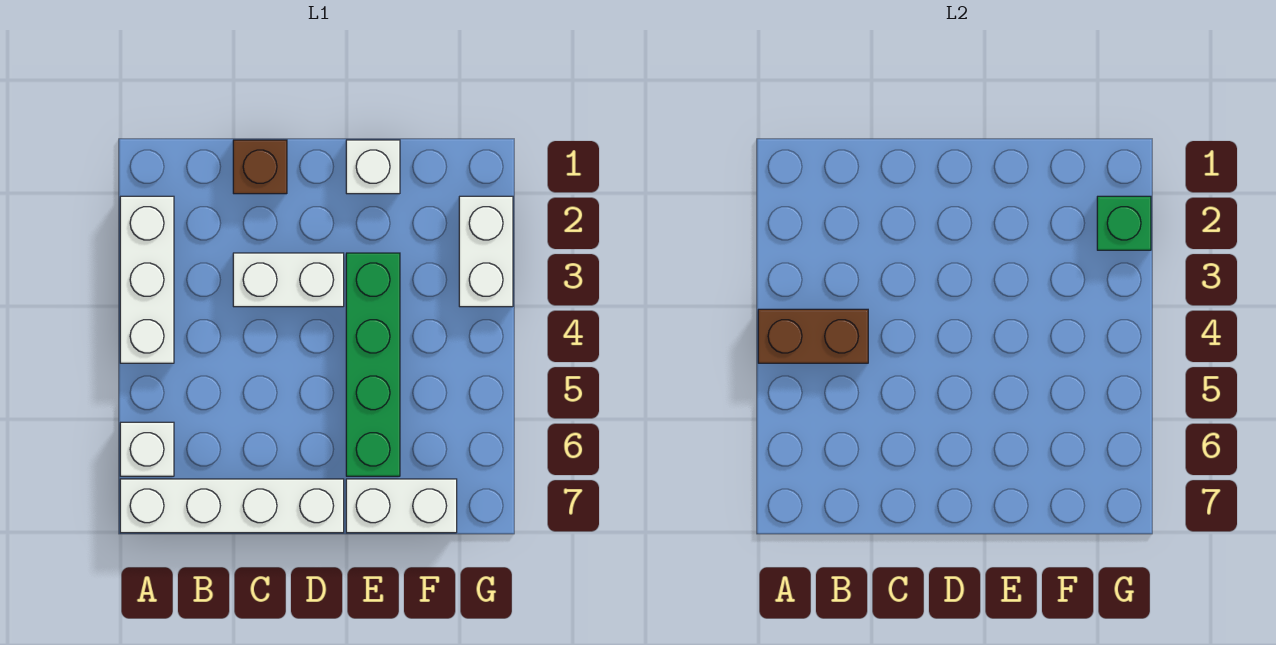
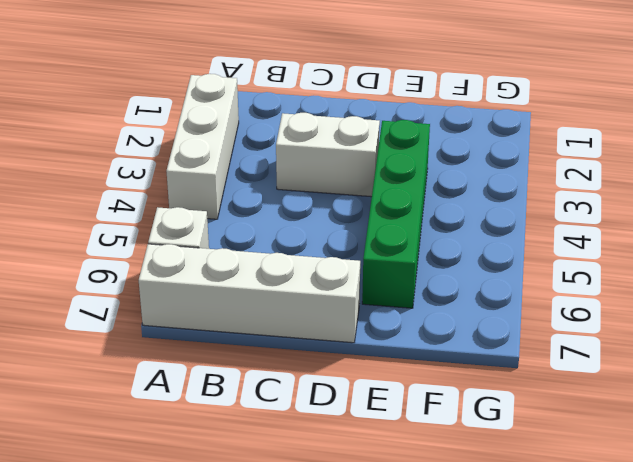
none -> brown 1x1 brick [233,140,287,194]
none -> white 1x1 brick [346,140,400,194]

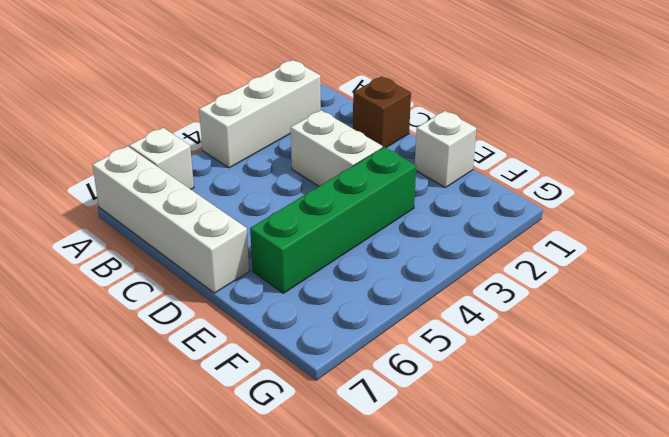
none -> white 1x2 brick [346,479,457,533]
none -> white 1x2 brick [459,196,513,307]

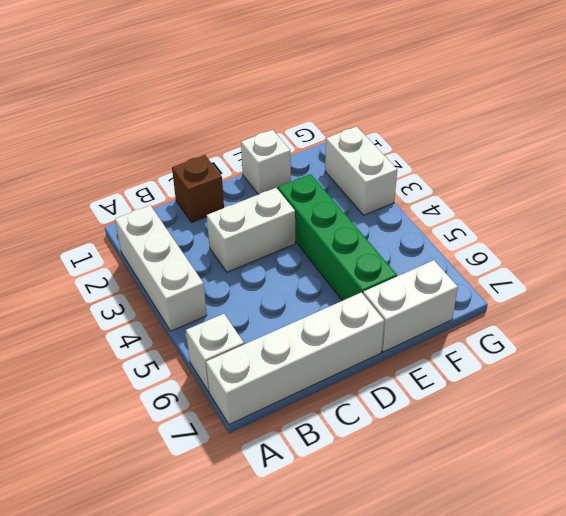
none -> brown 1x2 brick [758,309,868,363]
none -> green 1x1 brick [1097,196,1151,250]

